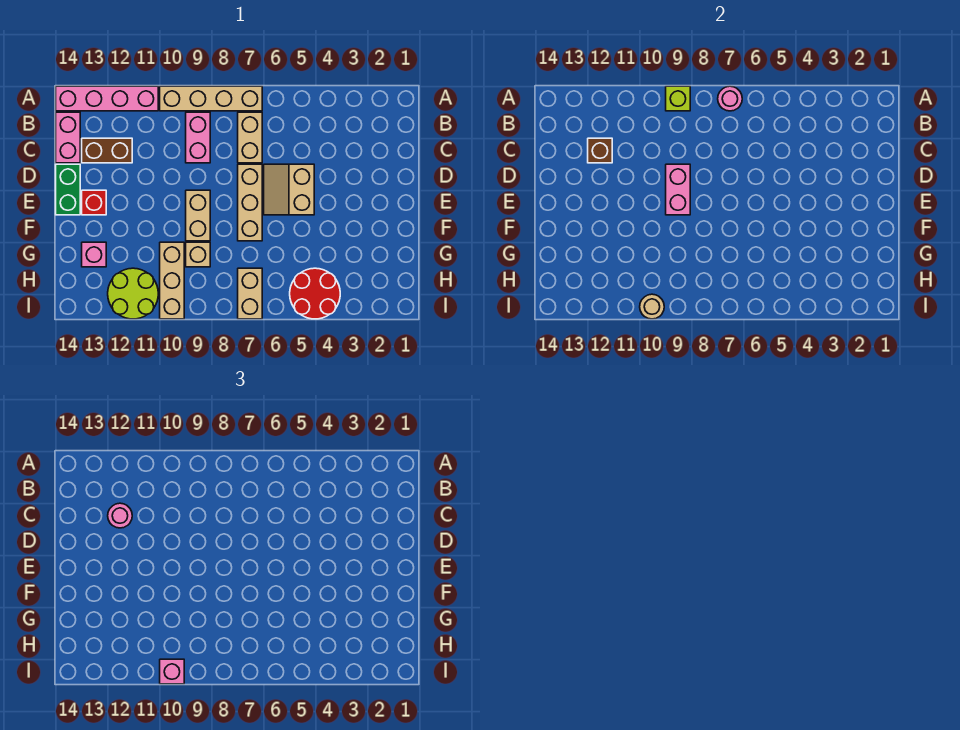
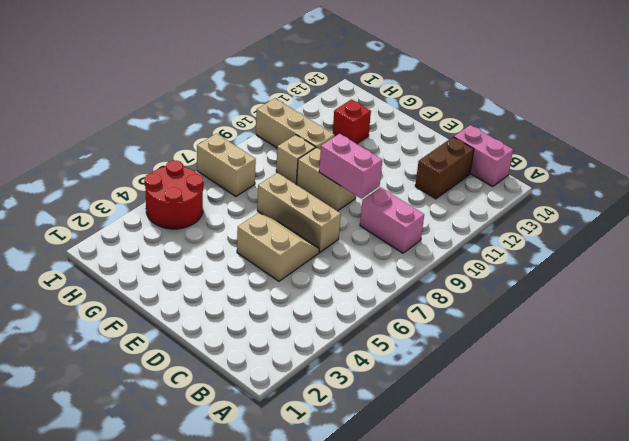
red 1x1 brick [333,99,371,144] -> red 1x1 brick moved to [82,190,106,215]
none -> tan 1x4 brick [160,86,262,111]
none -> pink 1x4 brick [56,86,158,111]
none -> tan 1x2 brick [238,112,262,163]

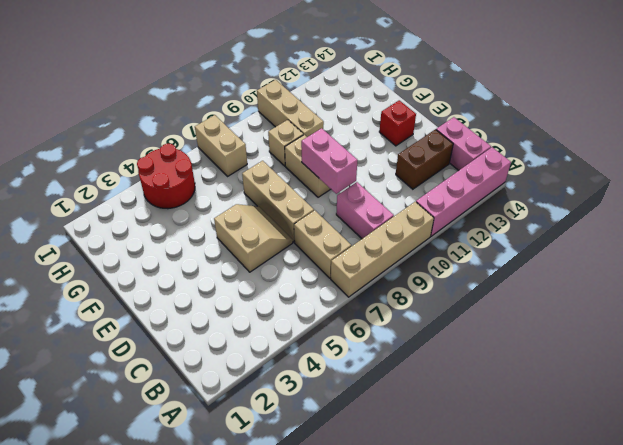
none -> green 1x2 brick [56,164,80,215]
none -> pink 1x1 brick [82,242,106,267]
none -> lime 2x2 round brick [108,268,158,319]

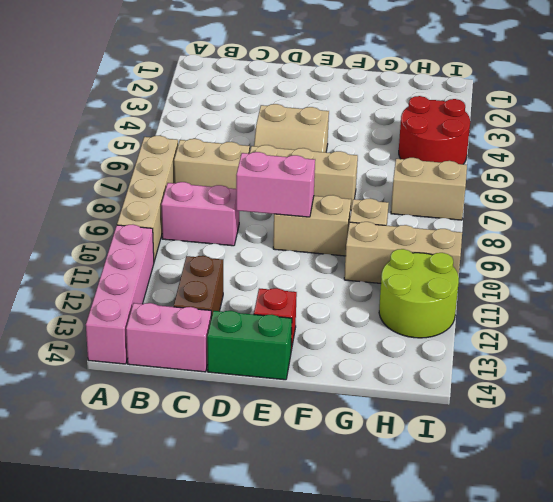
none -> pink 1x1 brick [82,242,106,267]
none -> pink 1x1 round brick [718,86,742,111]
none -> lime 1x1 brick [666,86,690,111]

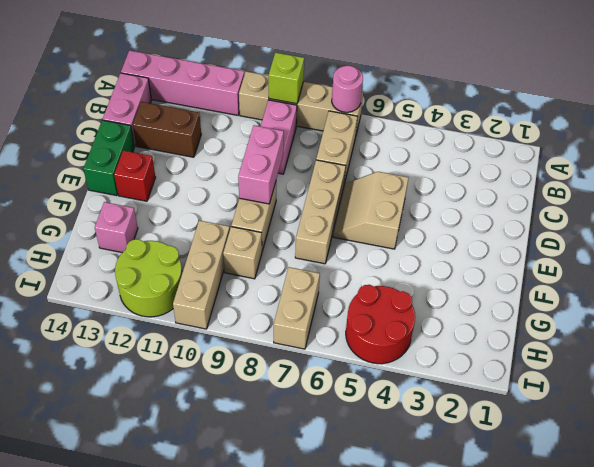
none -> brown 1x1 brick [588,138,612,163]
none -> tan 1x1 round brick [640,294,664,319]
none -> pink 1x1 round brick [108,503,132,528]

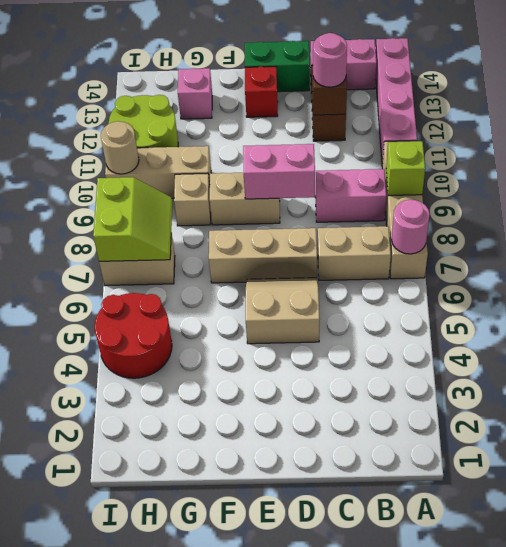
lime 2x2 slope [93,177,172,261] -> none
none -> pink 1x1 brick [160,659,184,684]

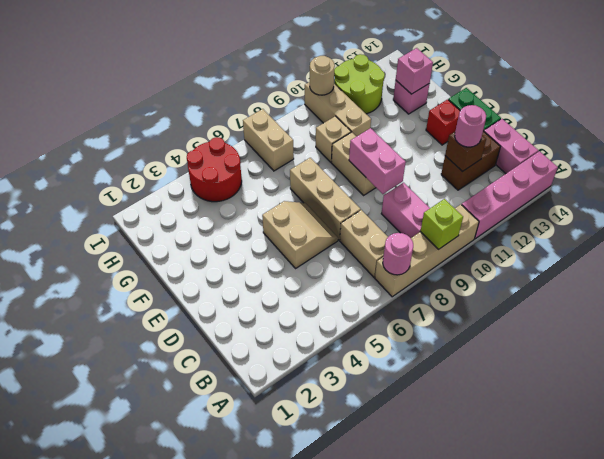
pink 1x1 brick [396,48,433,94] -> pink 1x1 brick moved to [160,659,184,684]

